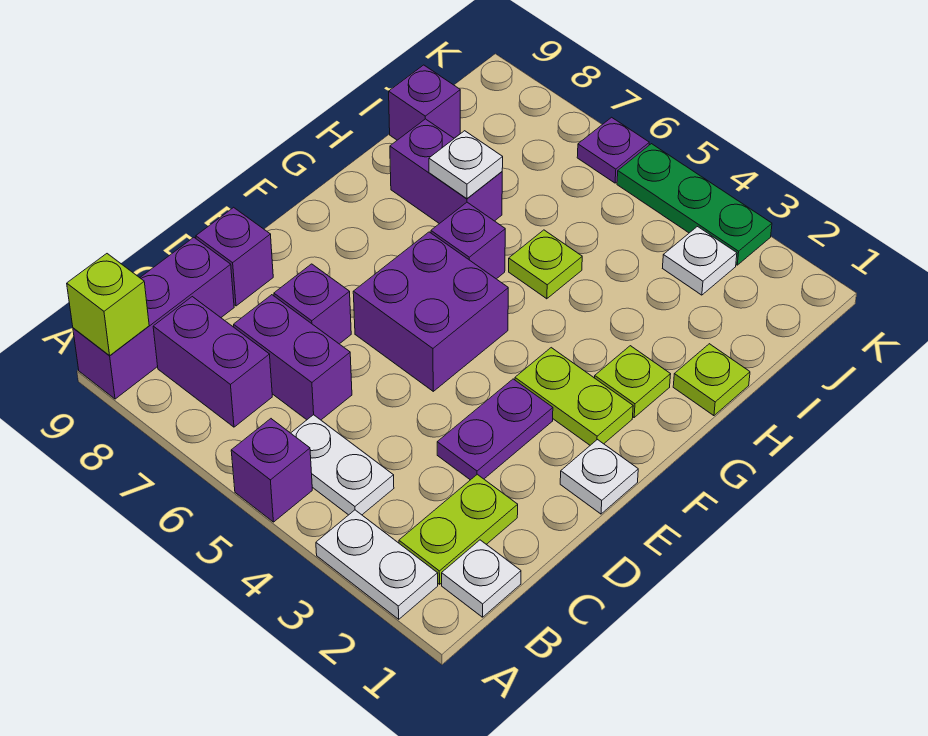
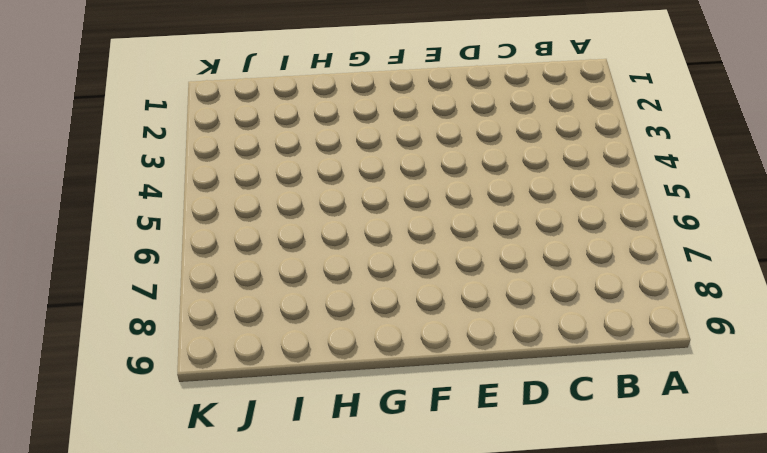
none -> white 1x2 plate [316,510,438,619]
none -> purple 1x1 brick [231,419,312,522]
none -> purple 1x3 brick [73,237,234,399]

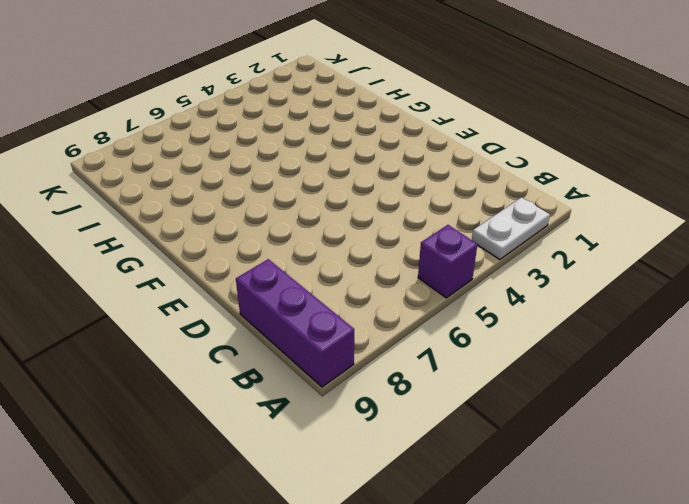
none -> white 1x1 plate [442,540,521,617]
none -> lime 1x2 plate [399,474,518,584]
none -> white 1x2 plate [291,415,394,515]

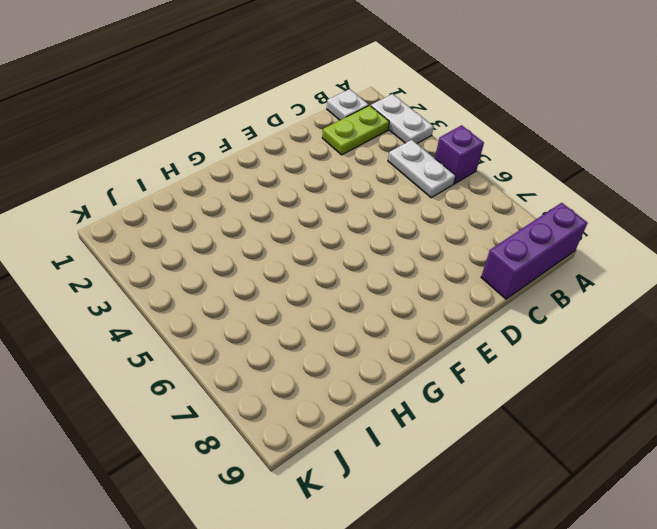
none -> purple 1x2 brick [153,297,272,427]
none -> purple 1x2 brick [234,295,352,420]
none -> purple 1x2 plate [437,379,553,480]

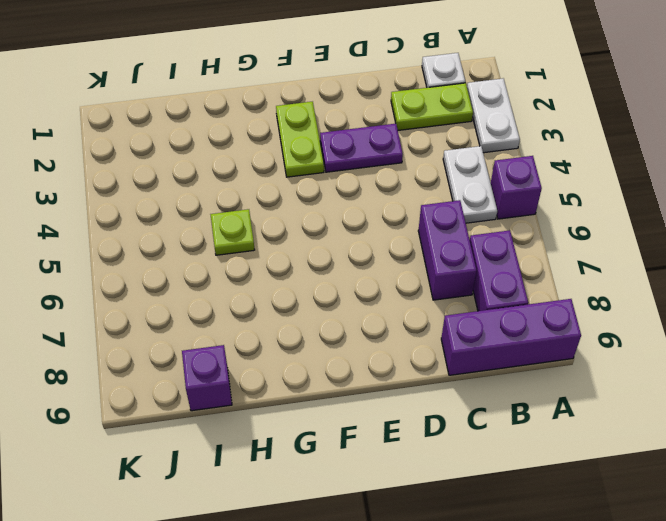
none -> purple 1x1 brick [274,264,351,344]
none -> purple 1x1 brick [196,207,273,306]
none -> white 1x1 plate [560,440,638,514]

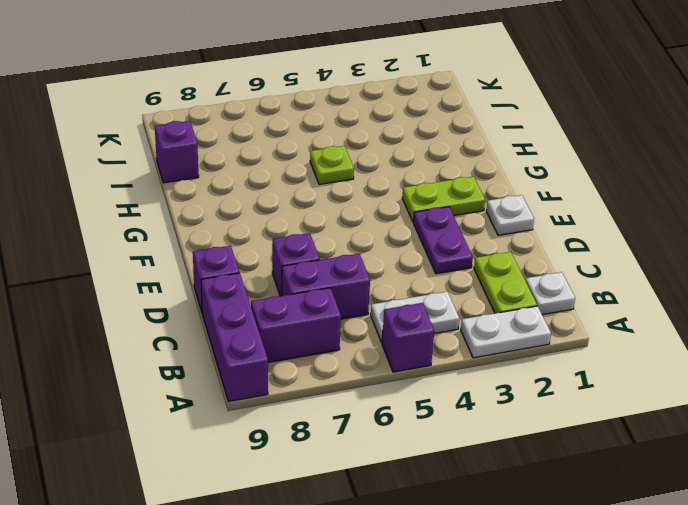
none -> purple 2x2 brick [353,232,508,391]
none -> lime 1x1 plate [595,346,671,417]
none -> purple 1x1 brick [431,202,505,279]

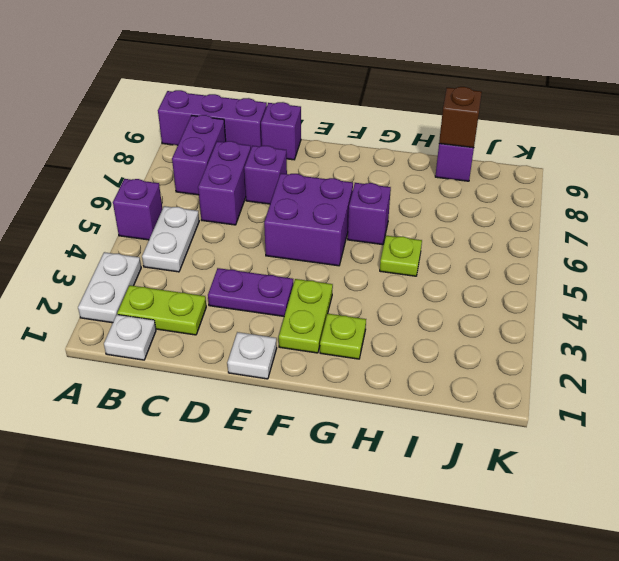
brown 1x1 brick [439,87,482,148] -> none
none -> lime 1x1 plate [673,344,750,416]
none -> purple 1x2 brick [390,119,502,224]
none -> white 1x1 plate [663,227,737,295]

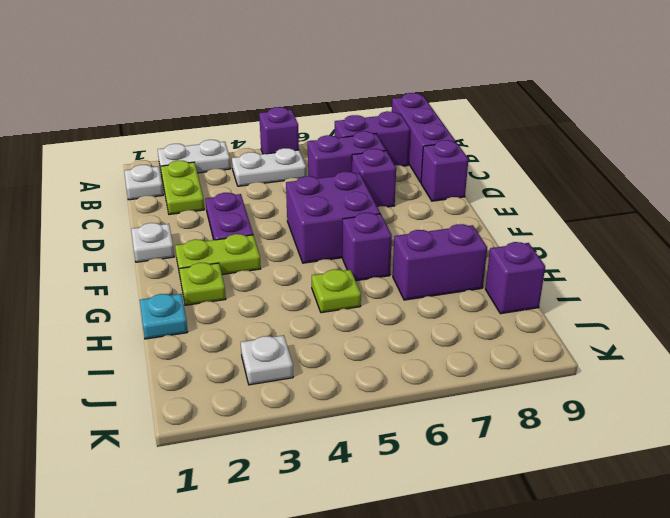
cyan 1x1 plate [140,294,188,339] -> lime 1x1 plate [673,344,750,416]
none -> green 1x3 plate [617,144,772,265]
none -> purple 1x1 plate [577,117,649,183]
none -> lime 1x1 brick [67,254,149,356]

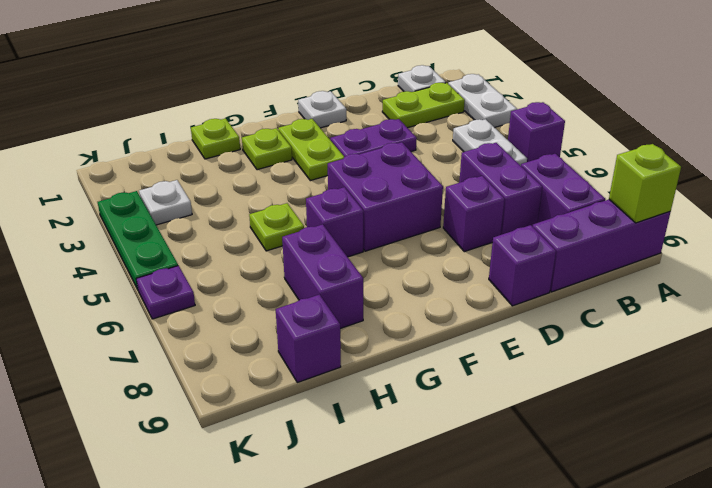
none -> white 1x1 plate [429,131,503,199]

